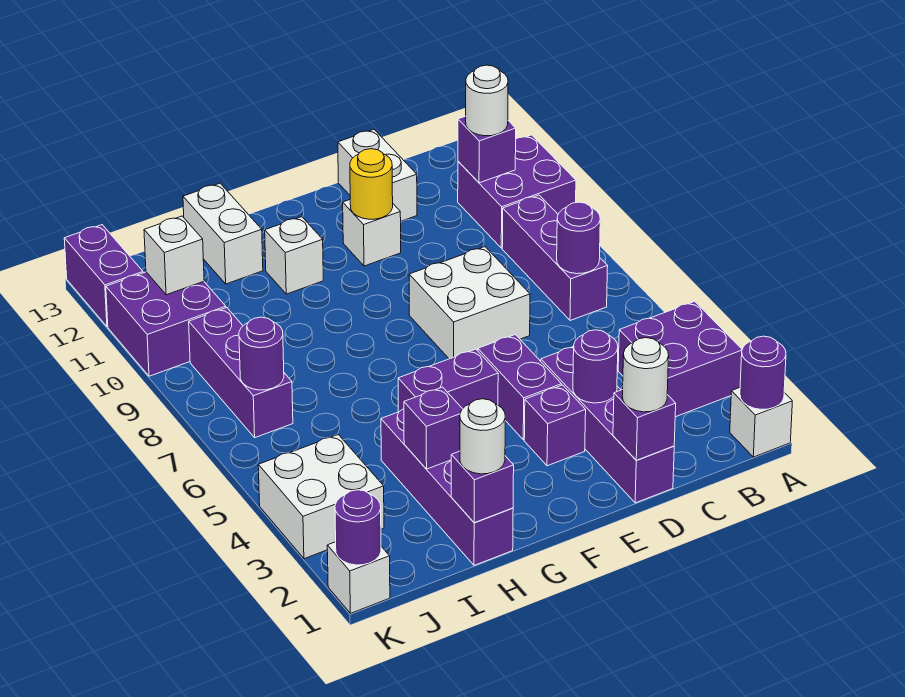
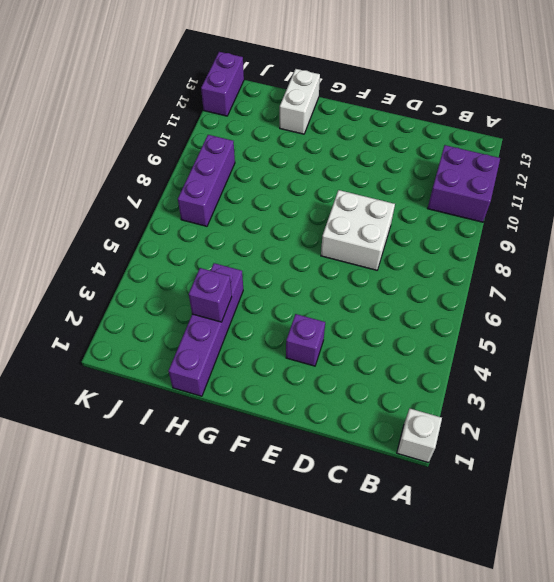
none -> purple 2x2 brick [618,301,742,417]
none -> purple 1x3 brick [502,195,608,321]
none -> purple 1x4 brick [541,347,674,503]
none -> white 1x2 brick [338,129,417,221]

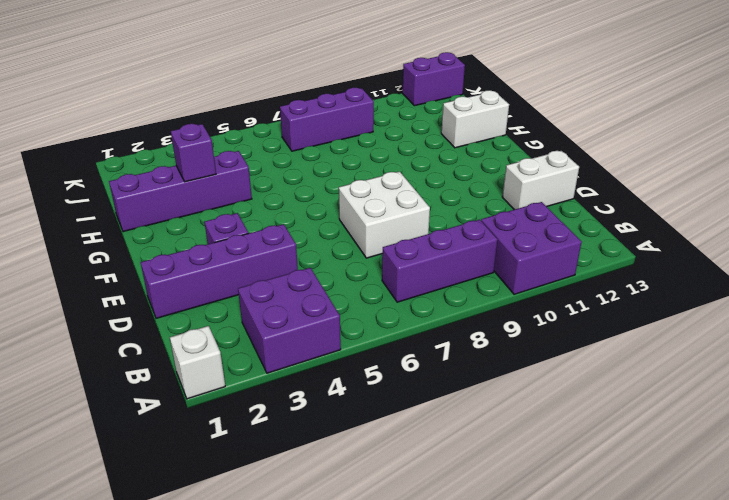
none -> purple 1x2 brick [478,335,562,440]
none -> white 1x1 brick [343,200,401,266]
none -> purple 1x2 brick [398,349,498,412]
none -> white 1x1 brick [265,217,323,294]

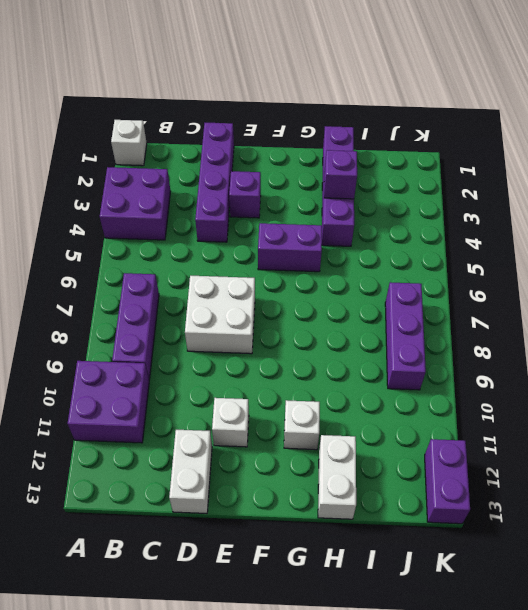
none -> purple 1x2 brick [478,335,562,440]
none -> white 2x2 brick [258,435,384,559]
none -> purple 2x2 brick [106,272,226,376]
none -> white 1x1 brick [327,542,390,613]

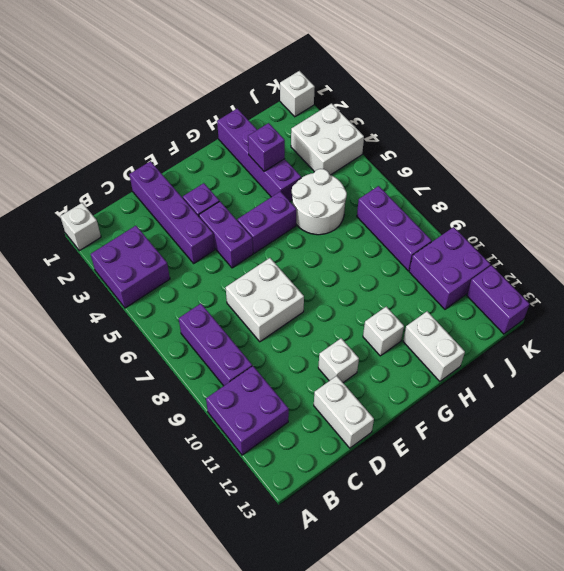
white 2x2 round brick [292,169,347,235] -> none
none -> purple 1x1 round brick [740,336,786,409]
none -> purple 1x1 round brick [557,202,600,274]
none -> purple 1x1 brick [458,116,516,183]
none -> purple 1x1 brick [613,390,676,460]

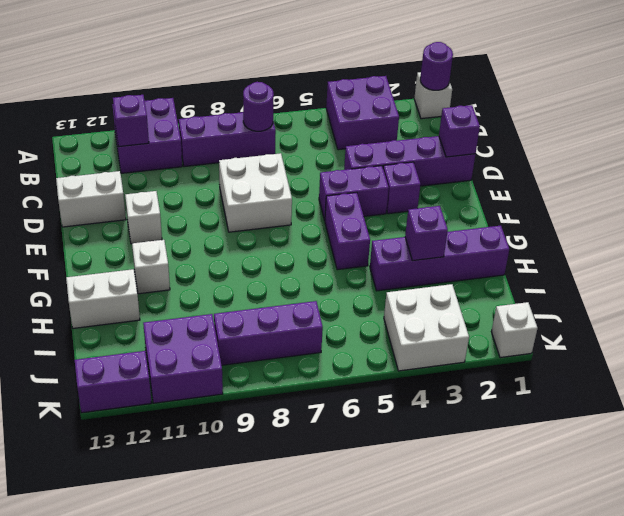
none -> purple 1x1 round brick [573,330,618,403]
none -> yellow 1x1 round brick [350,149,393,219]
none -> purple 1x1 brick [451,451,514,523]
none -> purple 1x1 round brick [239,317,284,390]

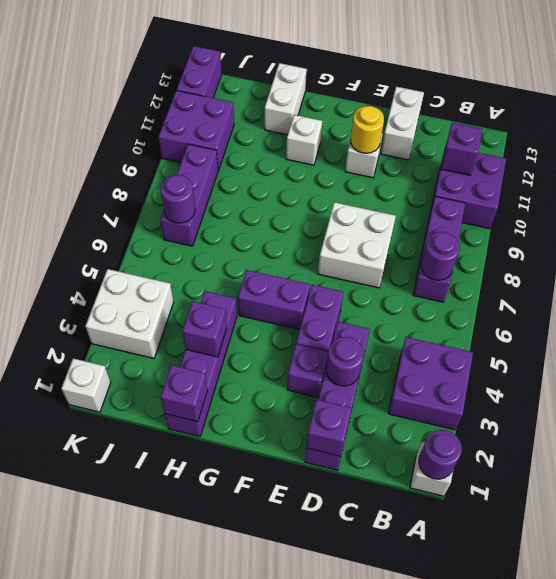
none -> white 1x1 brick [144,216,204,295]
none -> purple 1x1 round brick [335,490,381,565]
none -> white 1x1 round brick [466,65,508,136]
none -> white 1x1 round brick [622,338,669,412]

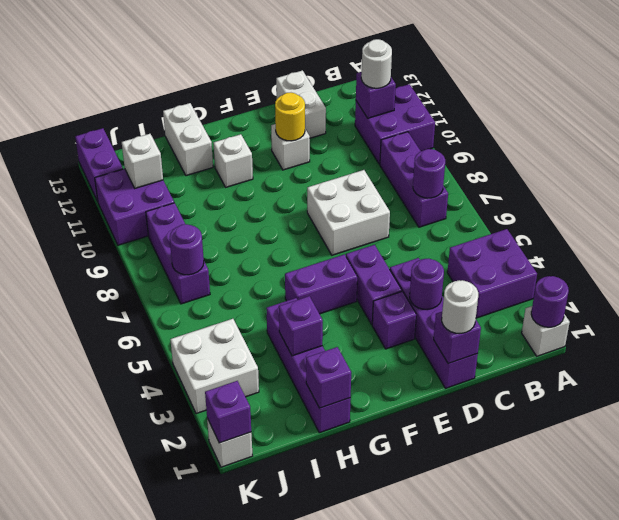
purple 1x1 brick [205,381,251,443] -> purple 1x1 round brick [335,490,381,565]
none -> white 1x1 round brick [460,399,505,474]

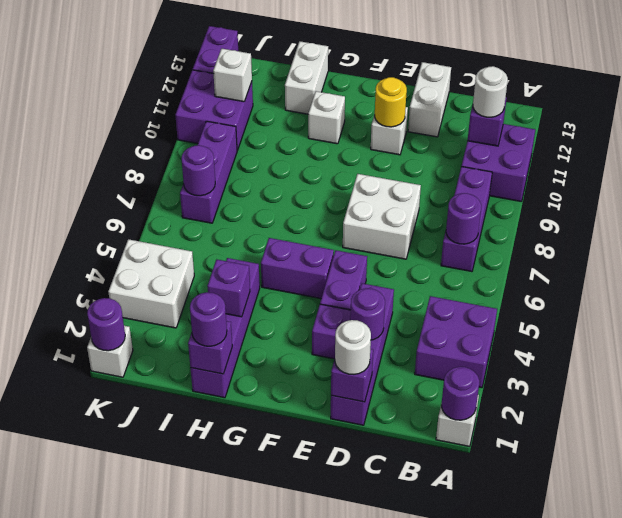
purple 1x1 round brick [190,292,227,346] -> white 1x1 round brick [460,399,505,474]

